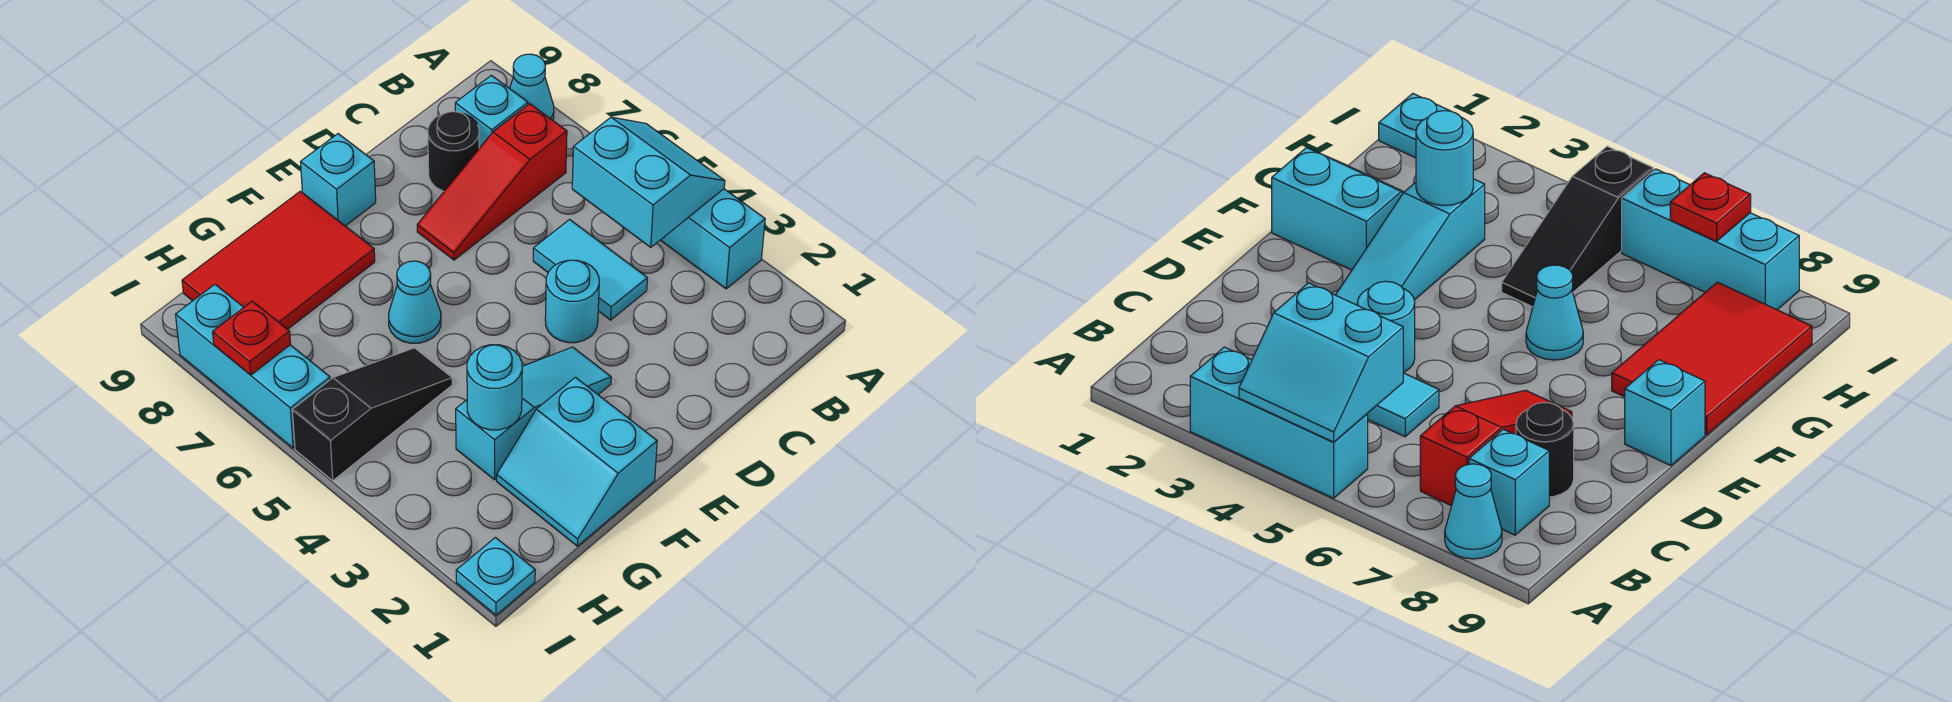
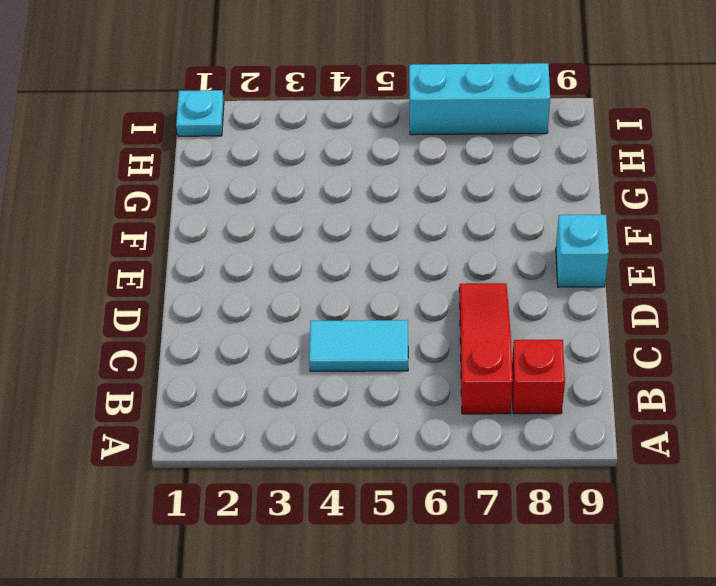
red 1x1 brick [512,340,565,414] -> cyan 1x1 brick [455,75,528,148]
none -> cyan 1x3 brick [661,189,765,289]
none -> cyan 1x1 cone [510,54,554,120]
none -> black 1x1 round brick [428,112,479,191]

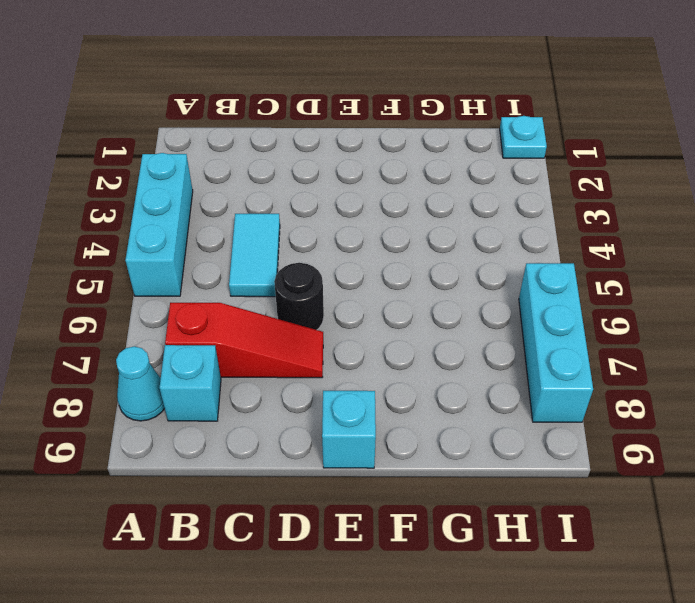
black 1x1 round brick [274,263,324,330] -> black 1x1 round brick moved to [428,112,479,191]
none -> cyan 1x1 round brick [545,260,599,343]
none -> cyan 1x3 slope [456,347,611,480]
none -> cyan 2x2 slope [497,377,657,546]

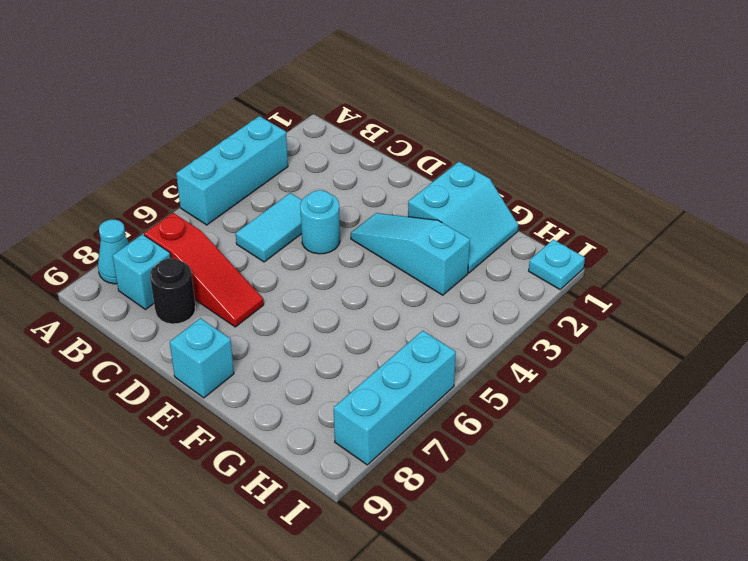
none -> cyan 1x1 cone [389,261,441,343]
none -> red 2x3 tile [182,191,375,329]
none -> black 1x3 slope [292,348,452,481]

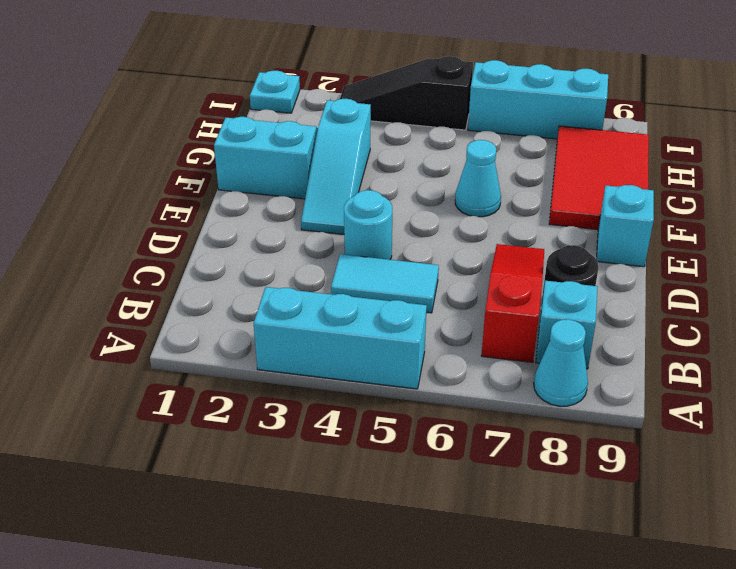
black 1x3 slope [340,56,473,130] -> black 1x3 slope turned to [292,348,452,481]
none -> cyan 2x2 slope [572,117,725,247]
none -> cyan 1x1 round brick [467,345,522,430]
none -> red 1x1 plate [213,301,291,375]

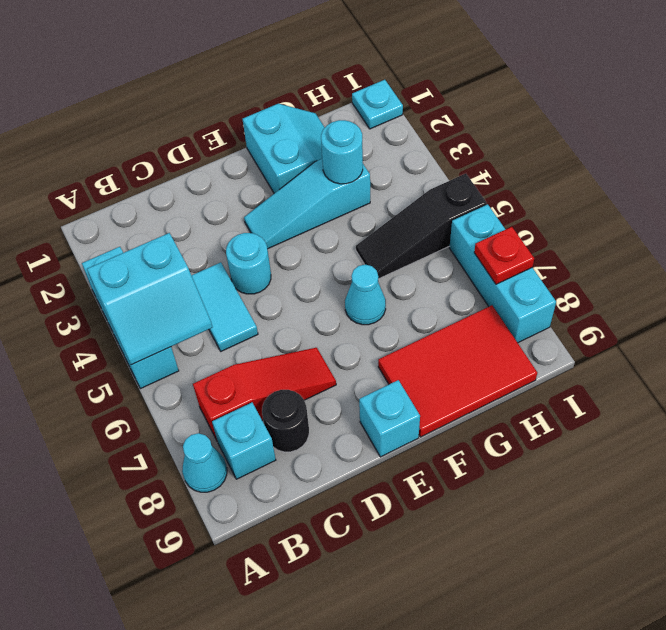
cyan 2x2 slope [87,233,212,365] -> cyan 2x2 slope turned to [572,117,725,247]

